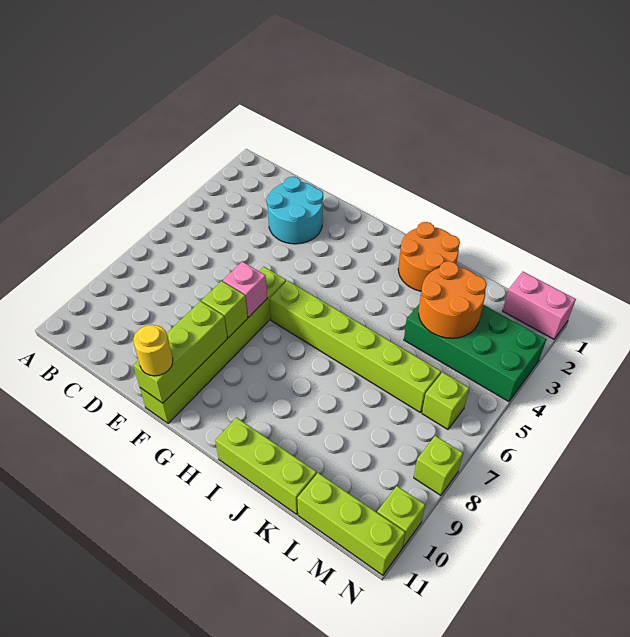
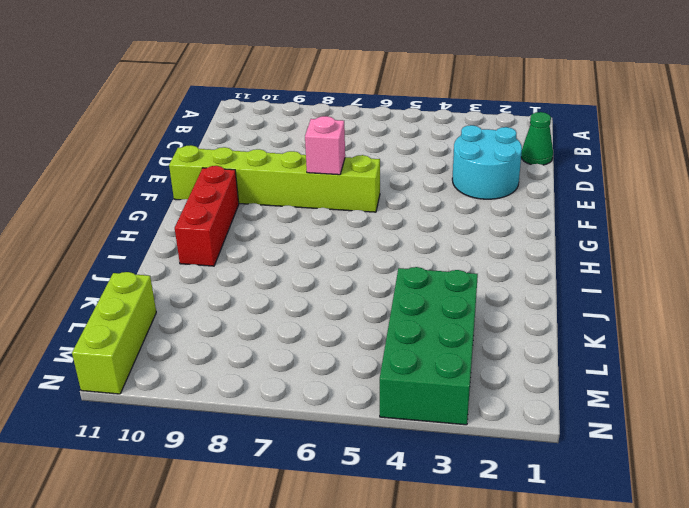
green 1x1 cone [521,112,553,165] -> none
red 1x3 brick [175,166,239,266] -> none
none -> lime 1x6 brick [269,281,441,413]
none -> orange 2x2 round brick [398,222,460,291]
none -> lime 1x3 brick [215,418,317,514]

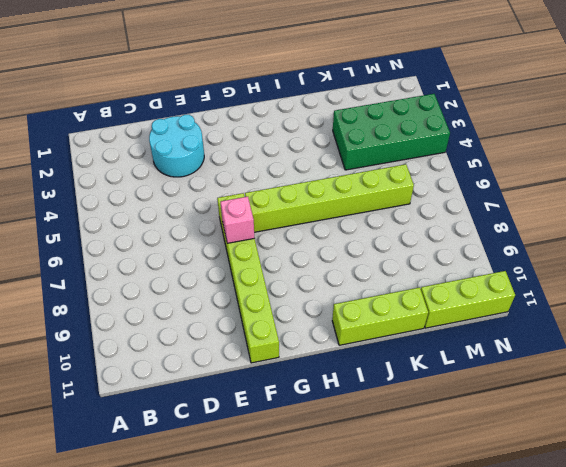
none -> orange 2x2 round brick [398,222,460,291]
none -> pink 1x2 brick [503,272,576,339]
none -> lime 1x1 brick [422,372,469,429]

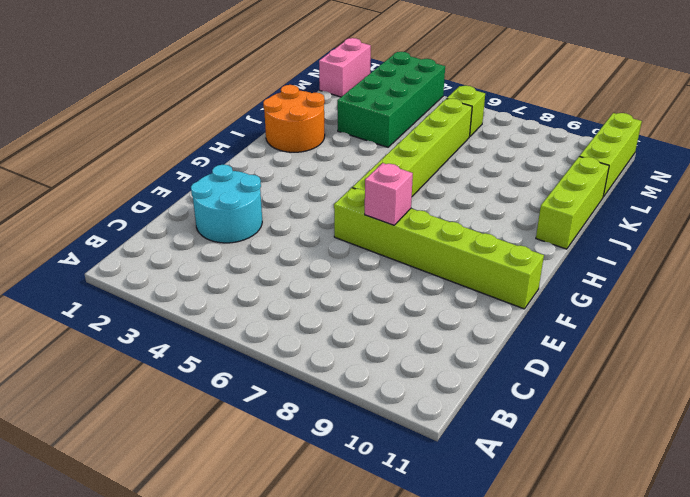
none -> lime 1x1 brick [414,436,463,495]
none -> lime 1x1 brick [377,486,425,548]
none -> lime 1x1 brick [202,281,248,338]

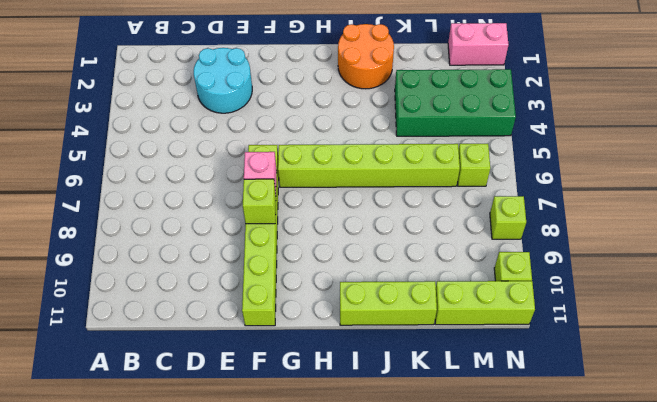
none -> lime 1x3 brick [133,301,227,403]
none -> orange 2x2 round brick [419,261,487,338]
none -> yellow 1x1 round brick [133,325,173,376]

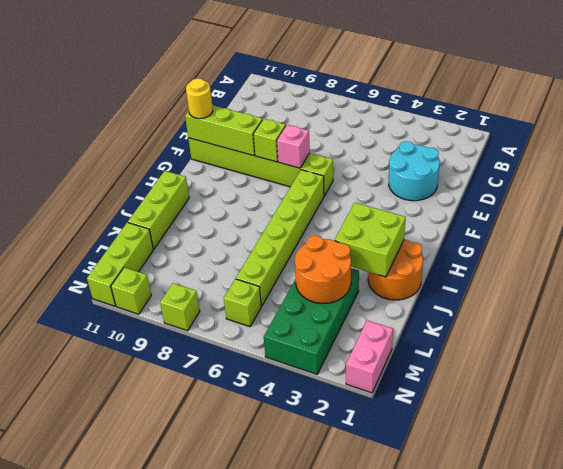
lime 2x2 brick [335,203,406,277] -> none

